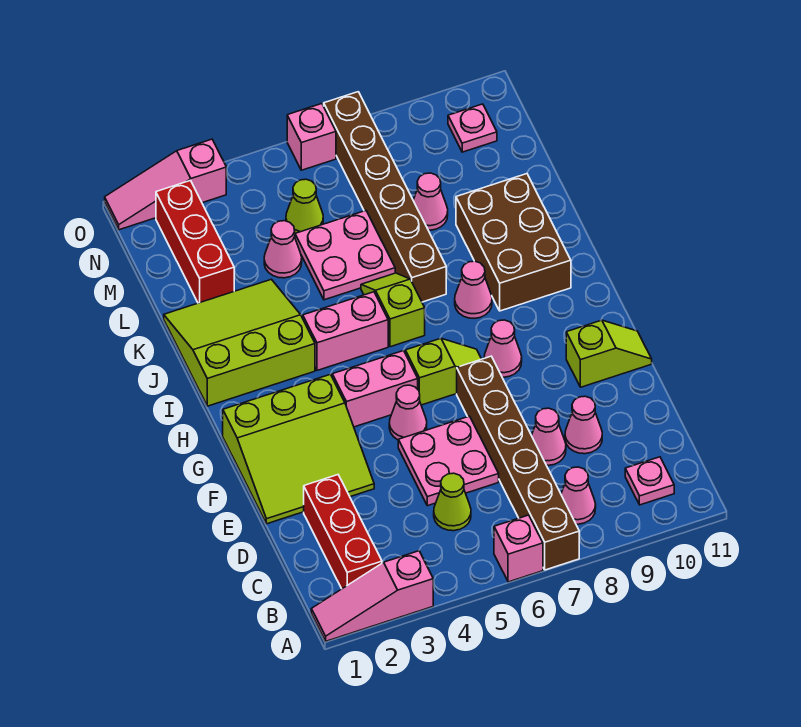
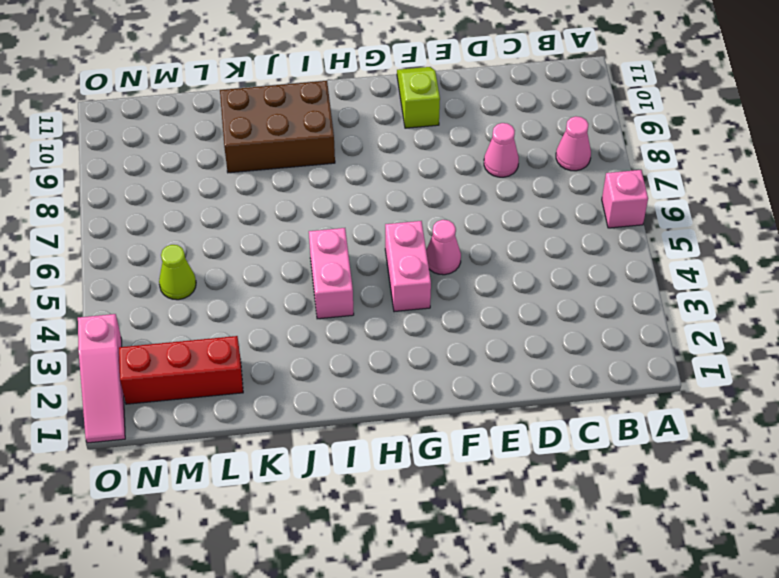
none -> pink 1x3 slope [311,551,433,641]
none -> brown 1x6 brick [457,356,579,570]
none -> red 1x3 brick [304,475,382,589]
none -> pink 1x1 plate [625,457,674,505]

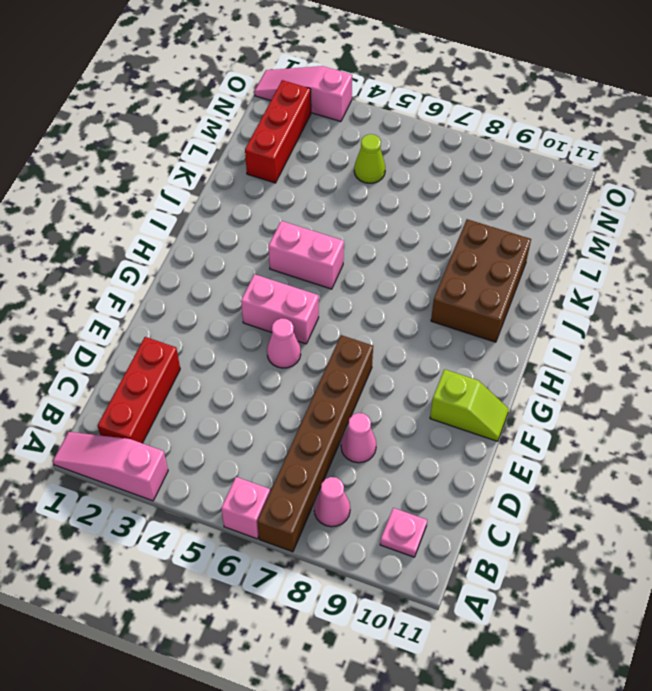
none -> lime 1x1 cone [434,473,471,531]
none -> pink 2x2 plate [398,416,499,506]
none -> pink 1x1 cone [565,396,602,454]
none -> lime 3x3 slope [223,374,374,524]

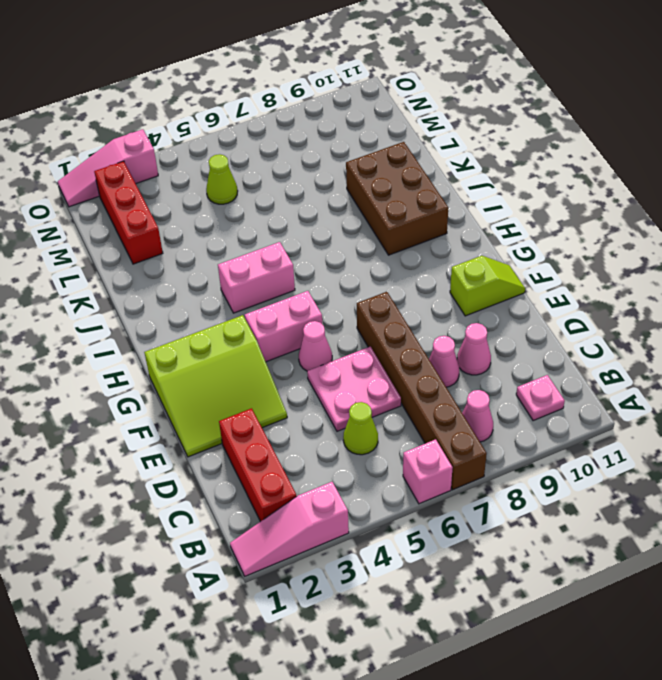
none -> lime 1x2 slope [405,339,481,405]
none -> pink 1x1 cone [484,320,522,377]
none -> lime 3x3 slope [164,279,315,406]
none -> lime 1x2 slope [361,273,425,347]

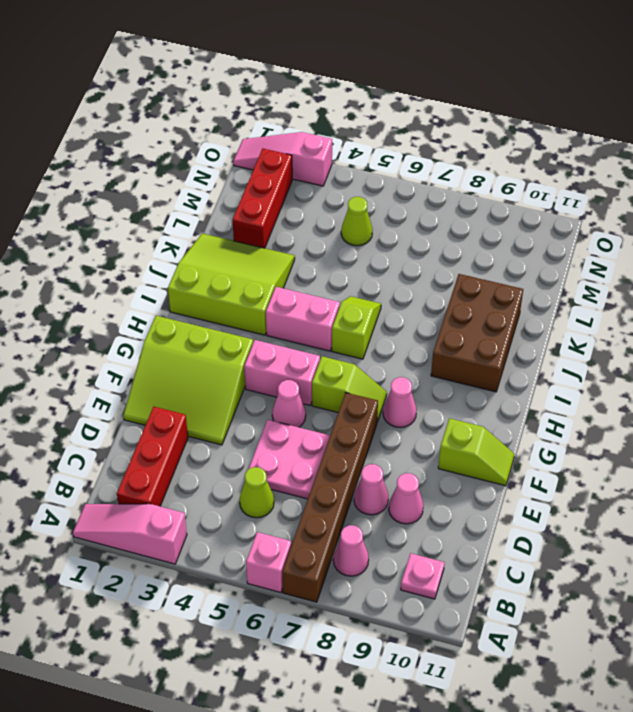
none -> pink 1x1 cone [455,261,492,318]
none -> brown 1x6 brick [324,92,446,302]
none -> pink 2x2 plate [295,211,395,300]
none -> pink 1x1 cone [264,221,302,278]

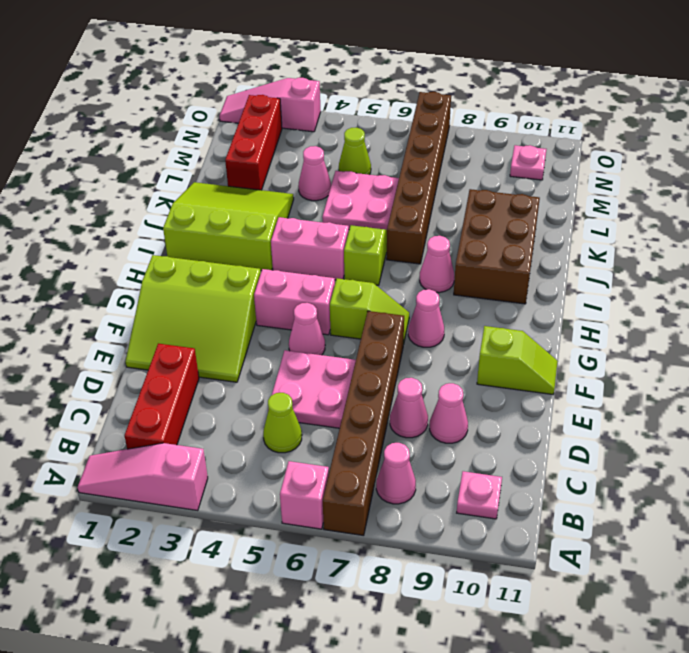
none -> pink 1x1 cone [413,173,448,230]
none -> pink 1x1 brick [287,104,336,170]

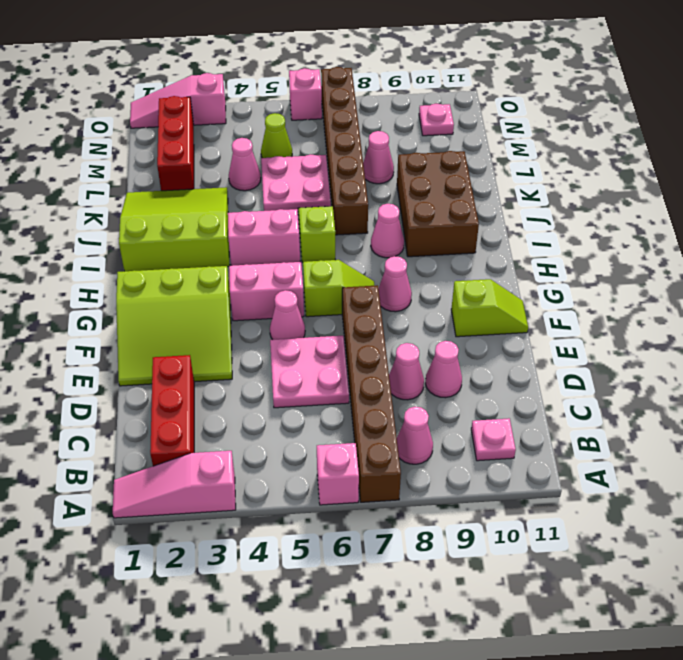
none -> lime 1x1 cone [434,473,471,531]

